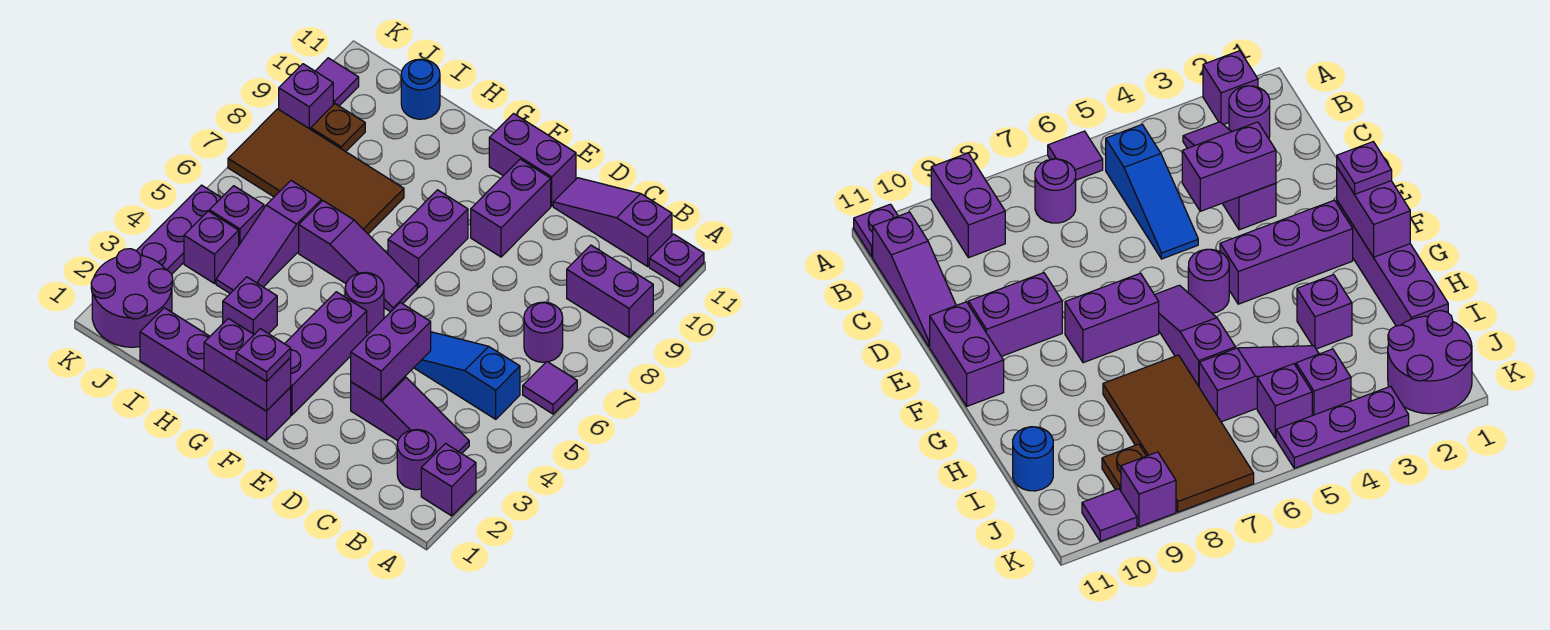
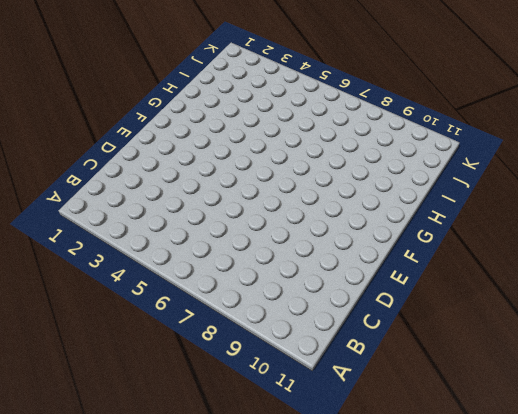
none -> purple 1x1 brick [421,444,476,516]
none -> purple 1x1 tile [523,362,577,414]
none -> purple 1x2 brick [567,245,653,338]
none -> purple 1x1 plate [649,234,704,287]

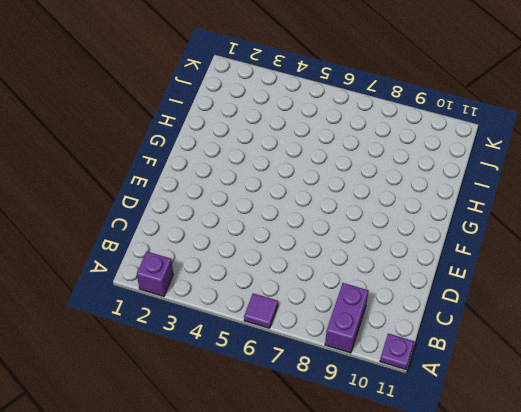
none -> purple 1x1 round brick [397,430,436,490]
none -> purple 1x3 slope [351,377,469,453]
none -> blue 1x3 slope [414,332,520,419]
none -> purple 1x1 round brick [524,302,563,362]

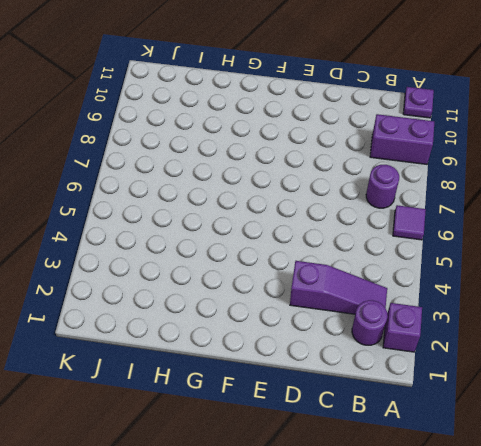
none -> blue 1x3 slope [414,332,520,419]
none -> purple 1x3 slope [553,178,672,266]
none -> purple 1x2 brick [471,159,551,257]
none -> purple 1x2 brick [489,114,576,206]

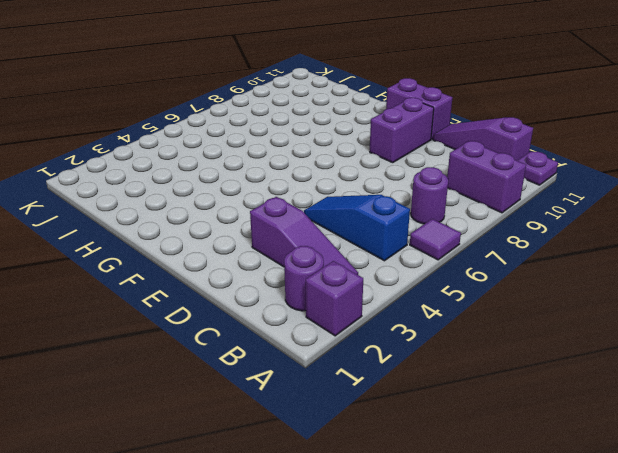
none -> purple 1x4 brick [140,308,291,441]
none -> purple 1x3 brick [285,292,367,415]
none -> purple 1x1 round brick [345,272,384,332]
none -> purple 1x3 slope [299,201,417,312]

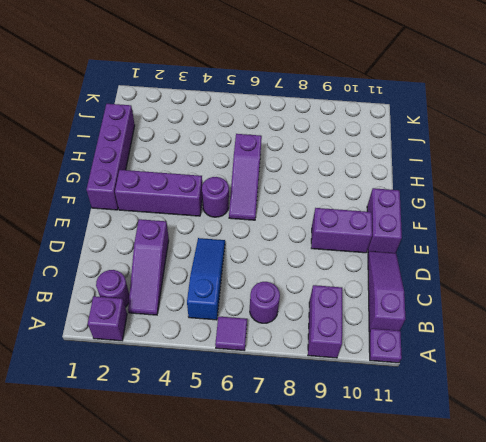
none -> purple 1x2 brick [388,190,468,288]
none -> purple 1x1 brick [223,277,277,334]
none -> brown 2x4 tile [228,109,404,234]
none -> purple 1x3 slope [216,181,321,293]

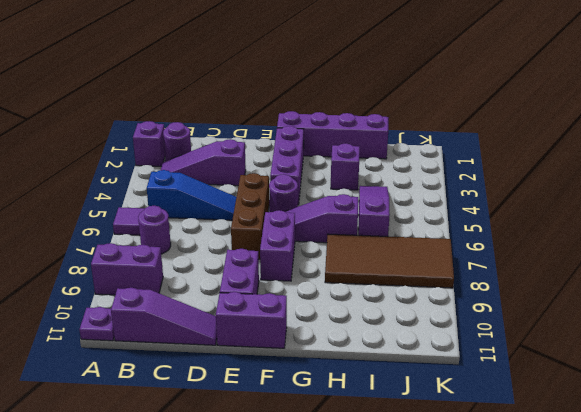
brown 1x3 brick [231,173,269,259] -> none
none -> blue 1x1 round brick [401,59,440,119]
none -> purple 2x2 round brick [91,249,173,347]
none -> purple 1x1 brick [184,211,239,284]
none -> purple 1x1 brick [209,186,264,245]

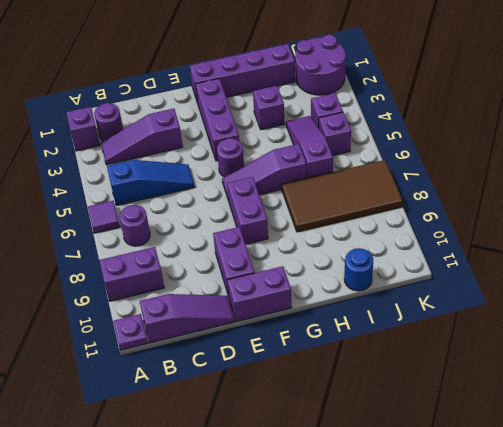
none -> brown 1x1 plate [311,104,365,152]
none -> purple 1x3 plate [136,185,221,274]
none -> purple 1x1 brick [279,64,333,129]
none -> purple 1x1 tile [316,58,359,106]

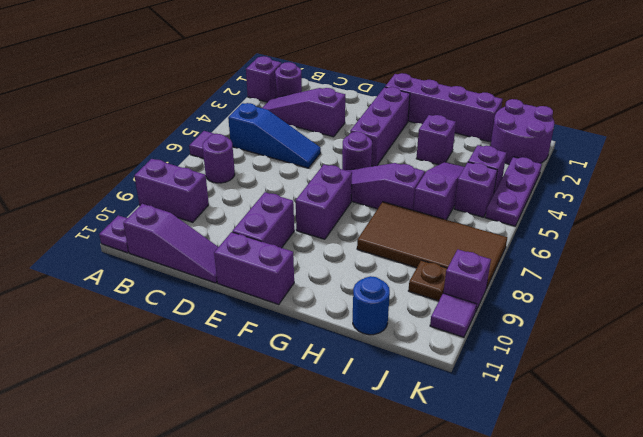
none -> purple 1x2 brick [351,303,431,400]
none -> purple 1x2 brick [204,318,291,411]
none -> purple 1x1 plate [236,329,291,382]

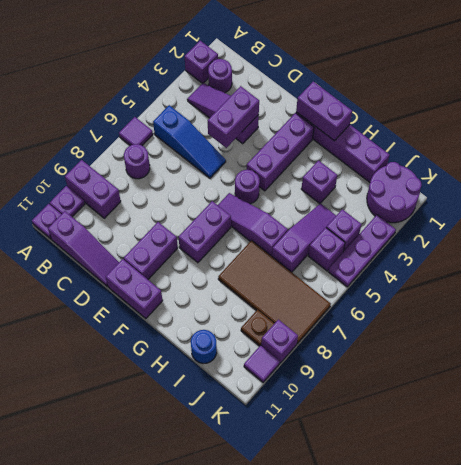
purple 1x1 plate [50,186,85,217] -> purple 1x1 plate moved to [236,329,291,382]

